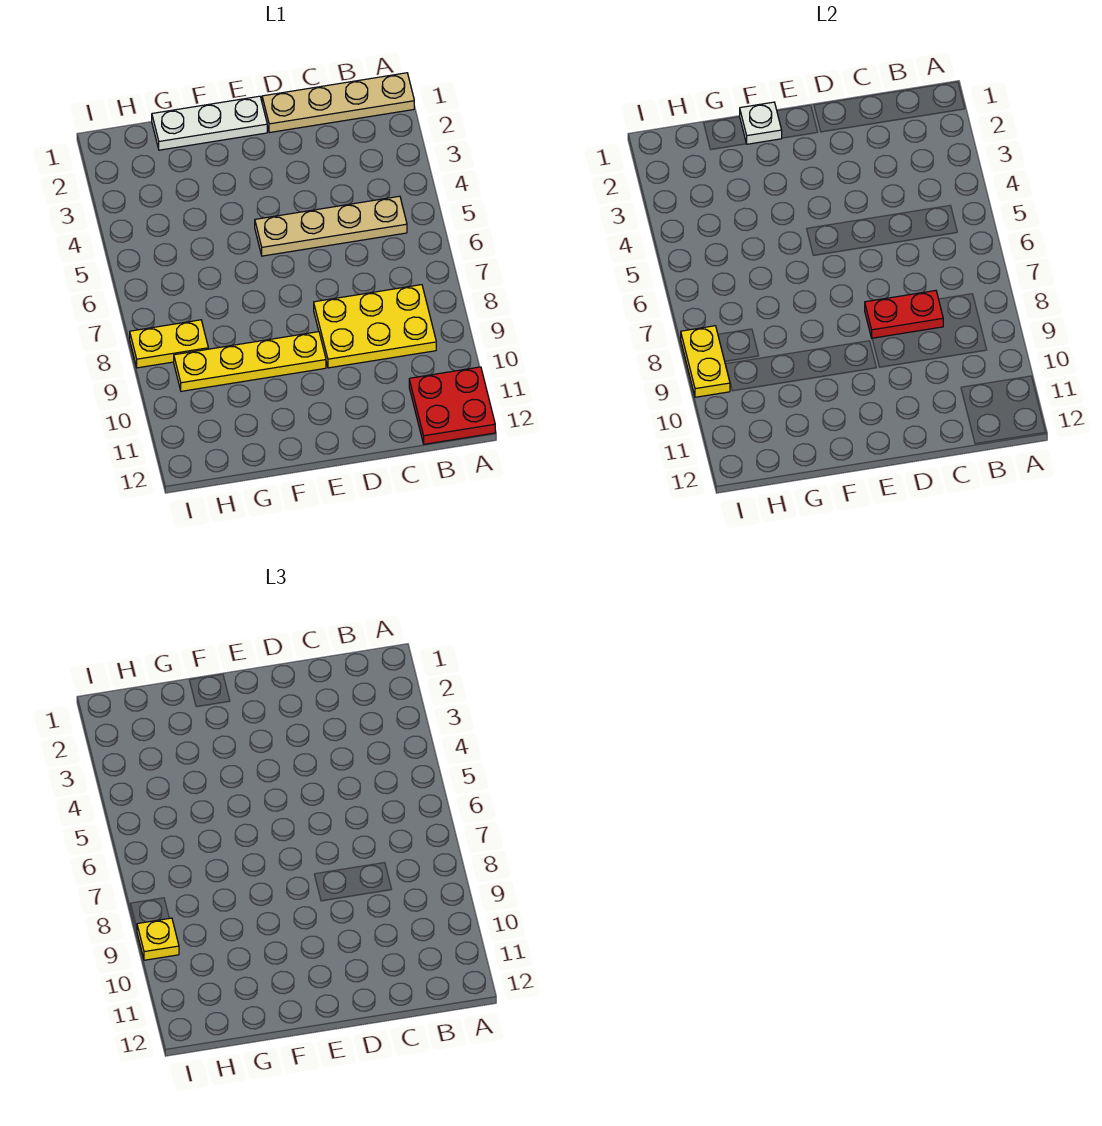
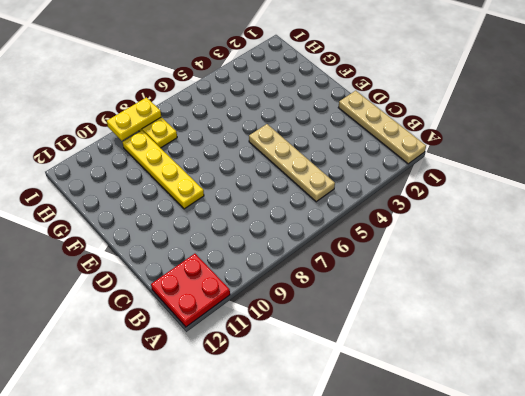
none -> yellow 2x3 plate [314,285,436,368]
none -> white 1x3 plate [152,96,267,150]

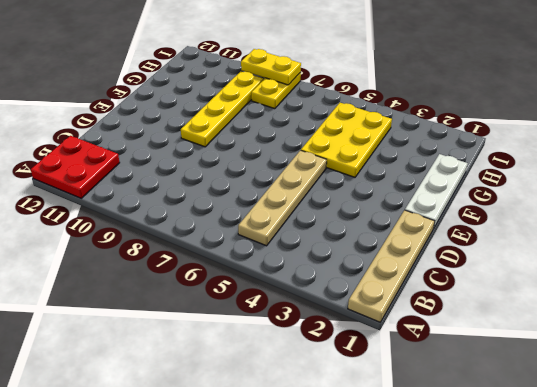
yellow 2x3 plate [301,103,392,177] -> yellow 2x3 plate moved to [314,285,436,368]
none -> red 1x2 plate [865,291,943,338]
none -> white 1x1 plate [740,102,782,144]

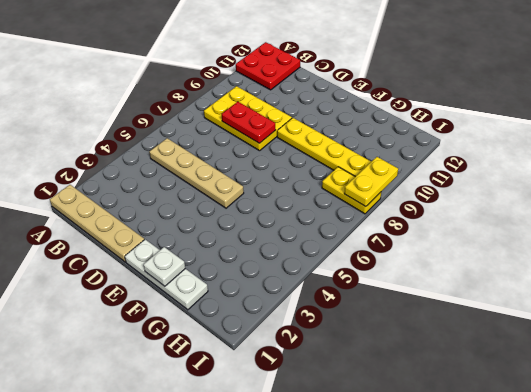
none -> yellow 1x1 plate [137,918,179,960]

